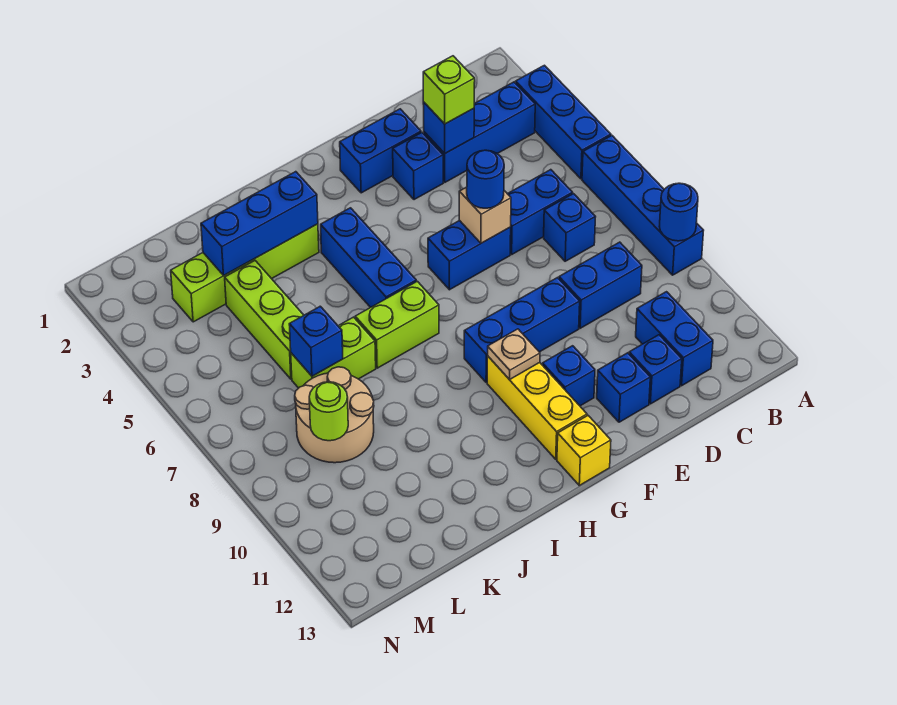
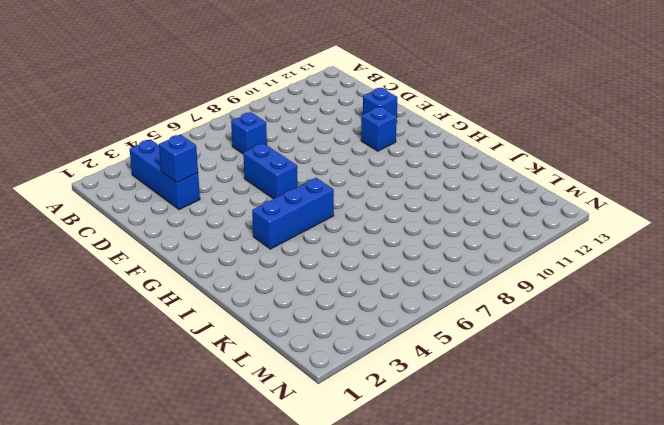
none -> blue 1x3 brick [516,65,611,179]
none -> blue 1x4 brick [582,136,704,275]
none -> blue 1x2 brick [508,170,573,254]
none -> blue 1x2 brick [559,242,642,328]

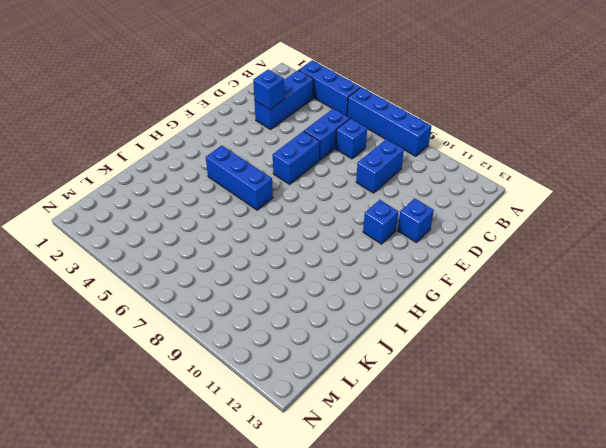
none -> blue 1x2 brick [636,292,713,386]
none -> blue 1x1 brick [629,335,682,404]
none -> blue 1x2 brick [340,109,421,193]
none -> blue 1x1 brick [393,133,443,200]

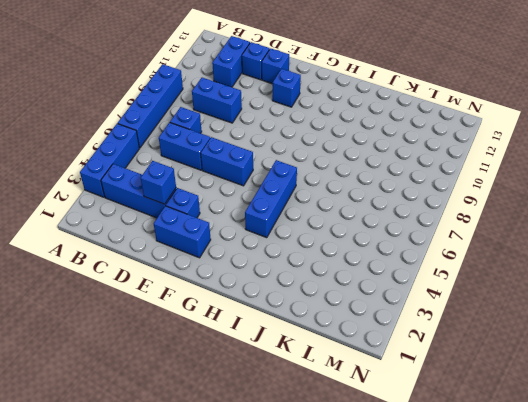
none -> blue 1x3 brick [464,278,580,382]
none -> yellow 1x3 brick [487,356,587,459]
none -> yellow 1x1 brick [557,416,611,485]
none -> lime 1x2 brick [355,281,439,368]

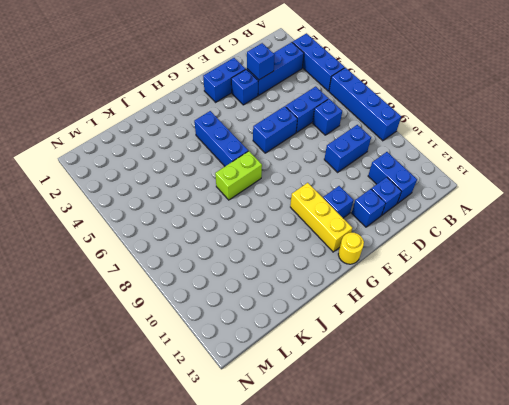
yellow 1x1 round brick [338,232,364,264] -> yellow 1x1 brick [557,416,611,485]
none -> blue 1x3 brick [464,278,580,382]
none -> lime 1x4 brick [171,224,319,322]
none -> lime 1x2 brick [291,317,376,388]
none -> lime 1x3 brick [225,261,304,379]

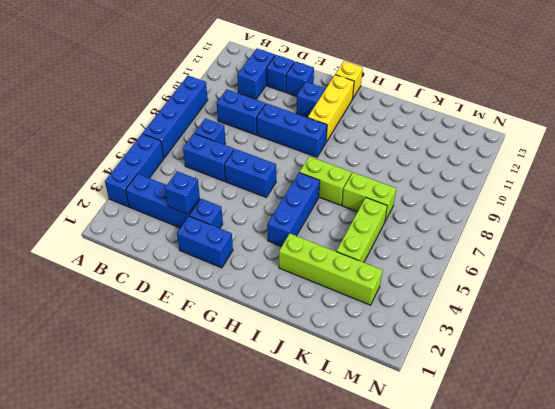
none -> tan 2x2 round brick [295,367,374,463]
none -> blue 1x1 round brick [659,183,698,241]
none -> tan 1x1 brick [459,187,511,243]
none -> tan 1x1 plate [488,329,540,380]

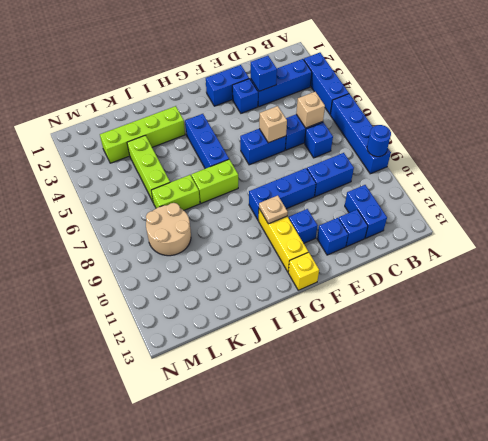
tan 1x1 brick [296,92,325,128] -> none
none -> blue 1x3 brick [201,172,318,276]
none -> blue 1x1 brick [289,306,343,376]
none -> lime 1x1 round brick [309,382,348,441]
none -> lime 1x1 brick [423,56,475,124]

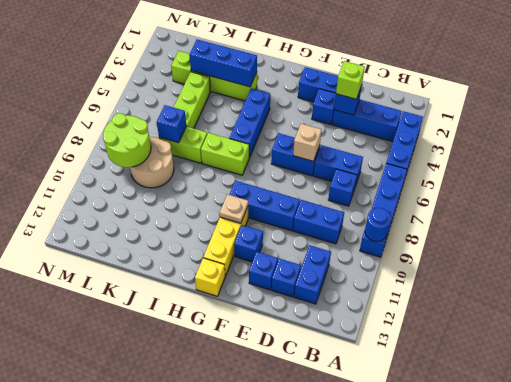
lime 2x2 round brick [103,113,151,167] -> lime 1x1 round brick [309,382,348,441]
none -> blue 1x1 round brick [467,150,504,208]

